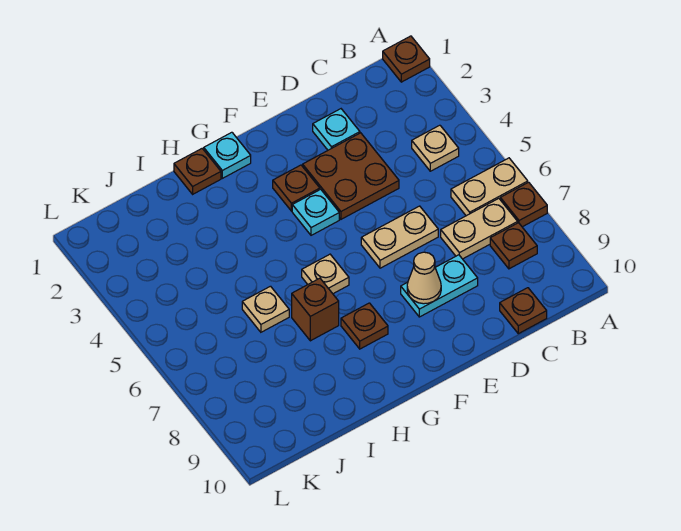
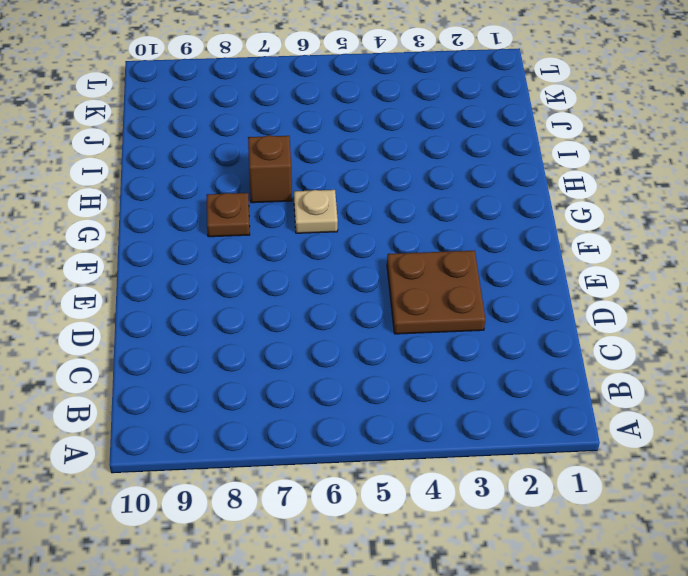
none -> brown 1x1 plate [383,36,430,82]
none -> tan 1x2 plate [451,158,528,216]
none -> brown 1x1 plate [500,182,547,227]

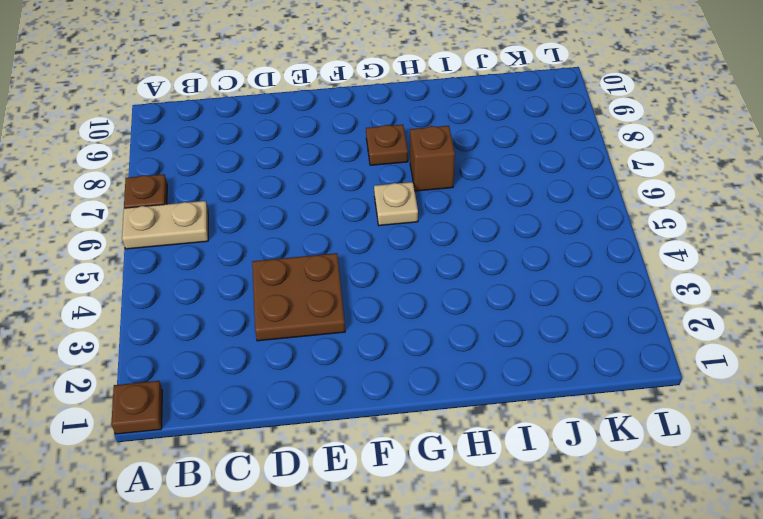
none -> tan 1x1 plate [412,125,459,171]
none -> tan 1x2 plate [441,198,518,259]
none -> brown 1x1 plate [490,223,537,269]

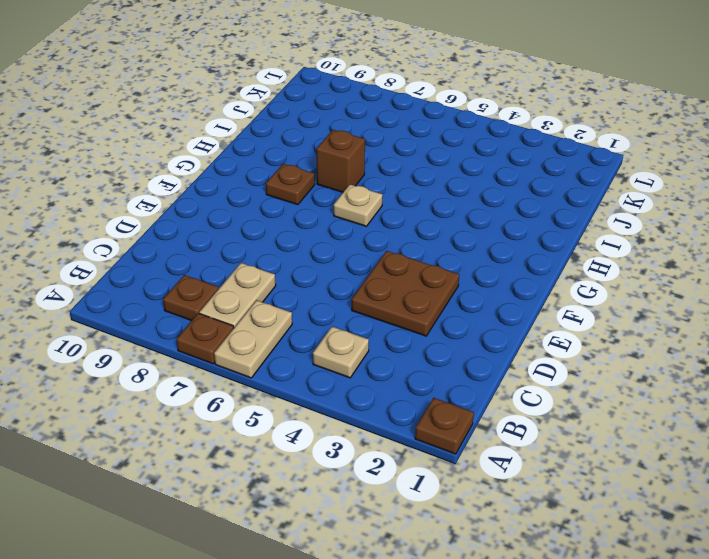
none -> brown 1x1 plate [500,288,547,334]
none -> cyan 1x1 plate [313,109,360,150]
none -> tan 1x2 plate [361,206,438,268]

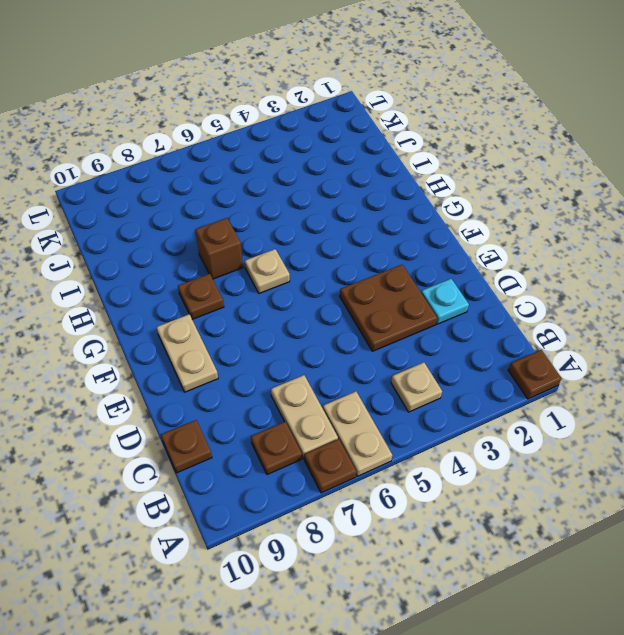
tan 1x2 plate [156,314,218,392] -> tan 1x2 plate moved to [361,206,438,268]
none -> cyan 1x2 plate [401,255,478,317]
none -> brown 1x1 plate [273,165,320,211]
none -> cyan 1x1 plate [292,189,339,235]

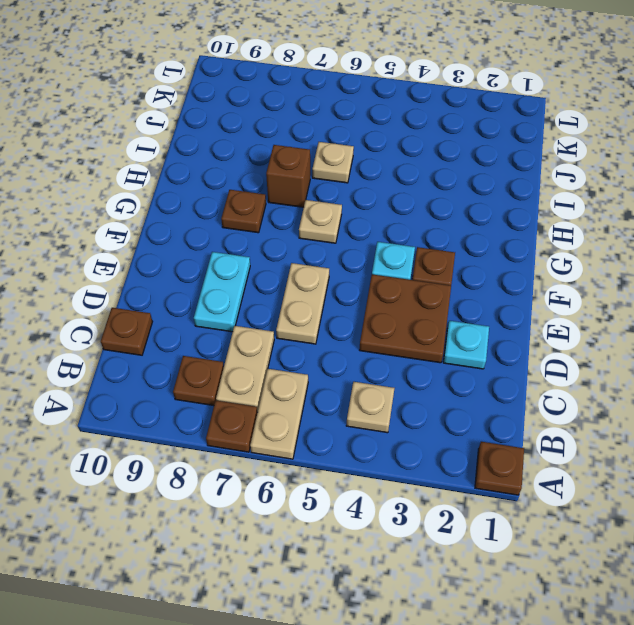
none -> cyan 1x1 plate [204,132,251,178]
none -> brown 1x1 plate [174,149,221,194]
none -> tan 1x1 cone [407,252,441,304]

